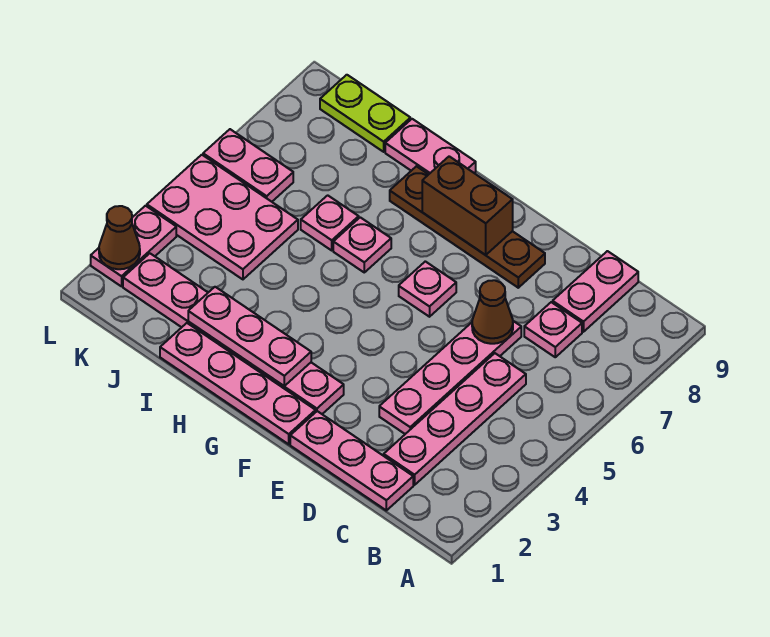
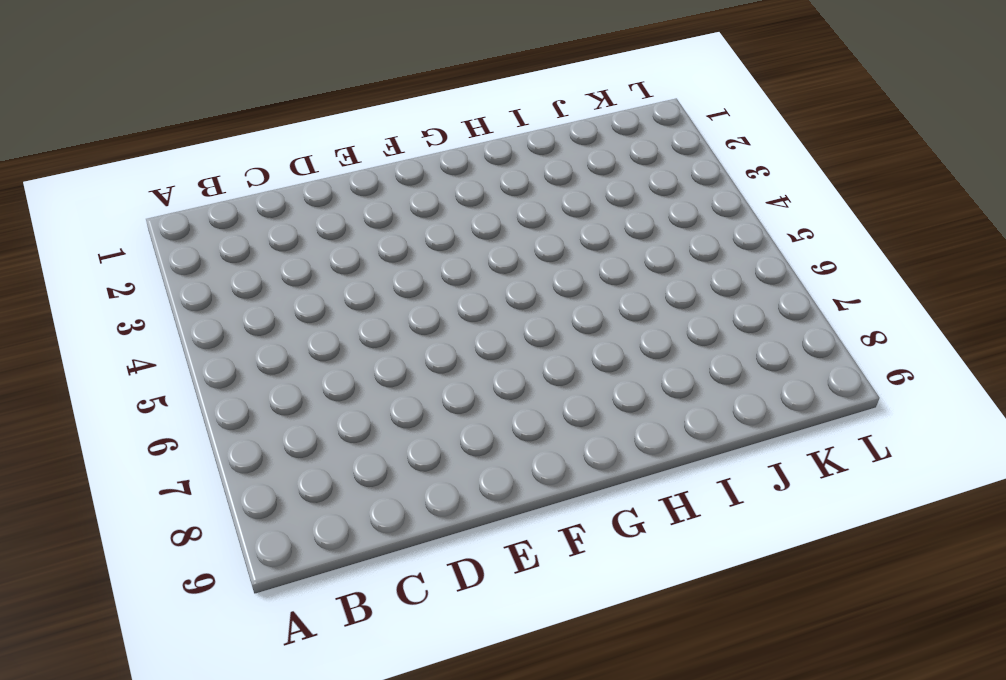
none -> pink 1x3 plate [290,411,413,510]
none -> pink 1x4 plate [384,353,526,485]
none -> pink 1x1 plate [524,302,582,357]

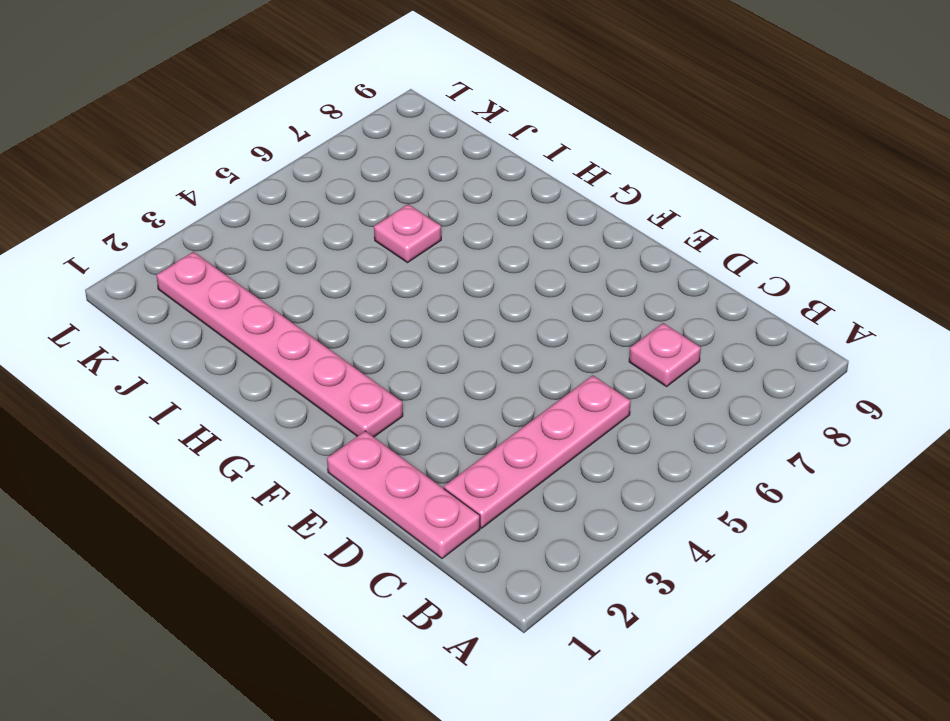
none -> pink 1x2 plate [553,251,638,332]
none -> pink 1x4 plate [379,321,521,434]
none -> brown 1x4 plate [390,166,545,288]

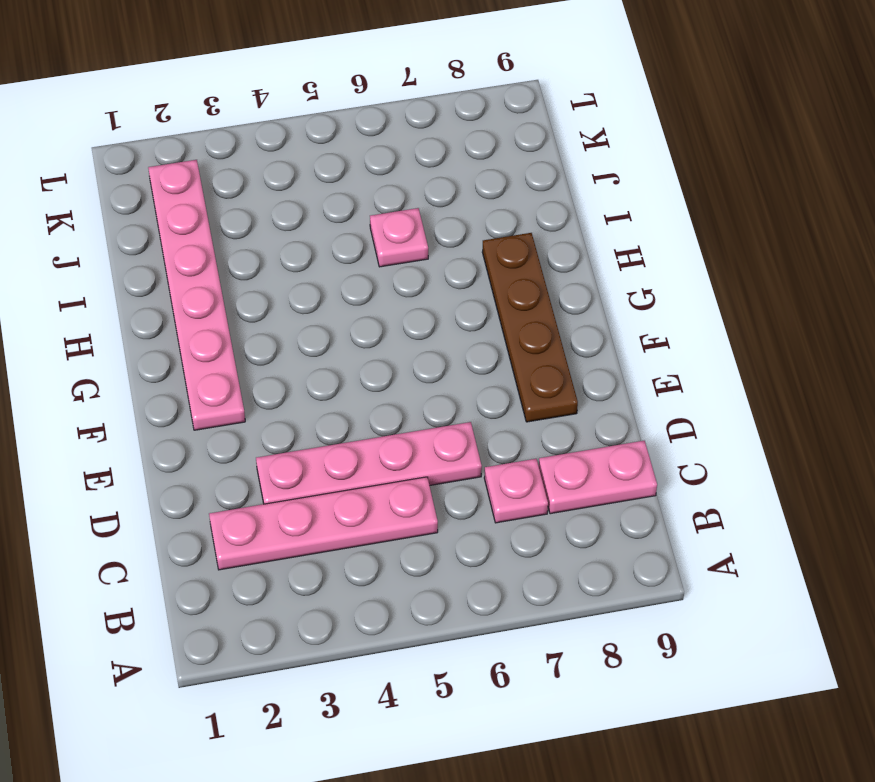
none -> pink 1x3 plate [290,411,413,510]
none -> pink 1x4 plate [160,323,316,444]
none -> pink 1x1 plate [399,261,456,317]

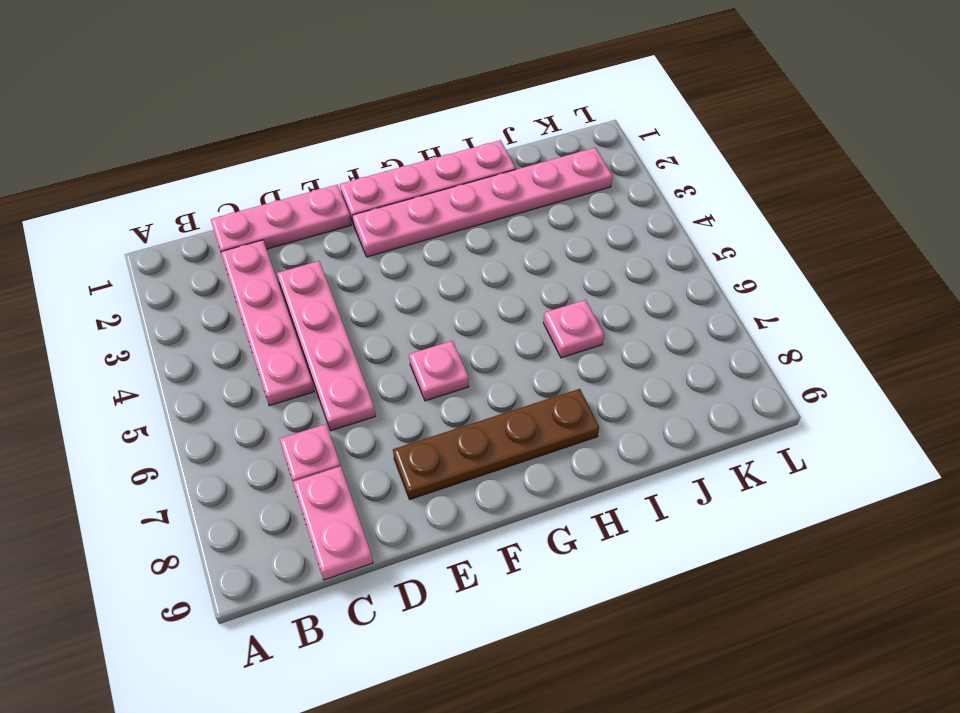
none -> pink 1x1 plate [333,217,391,272]
none -> pink 1x2 plate [385,119,476,174]
none -> pink 2x3 plate [147,155,298,279]

